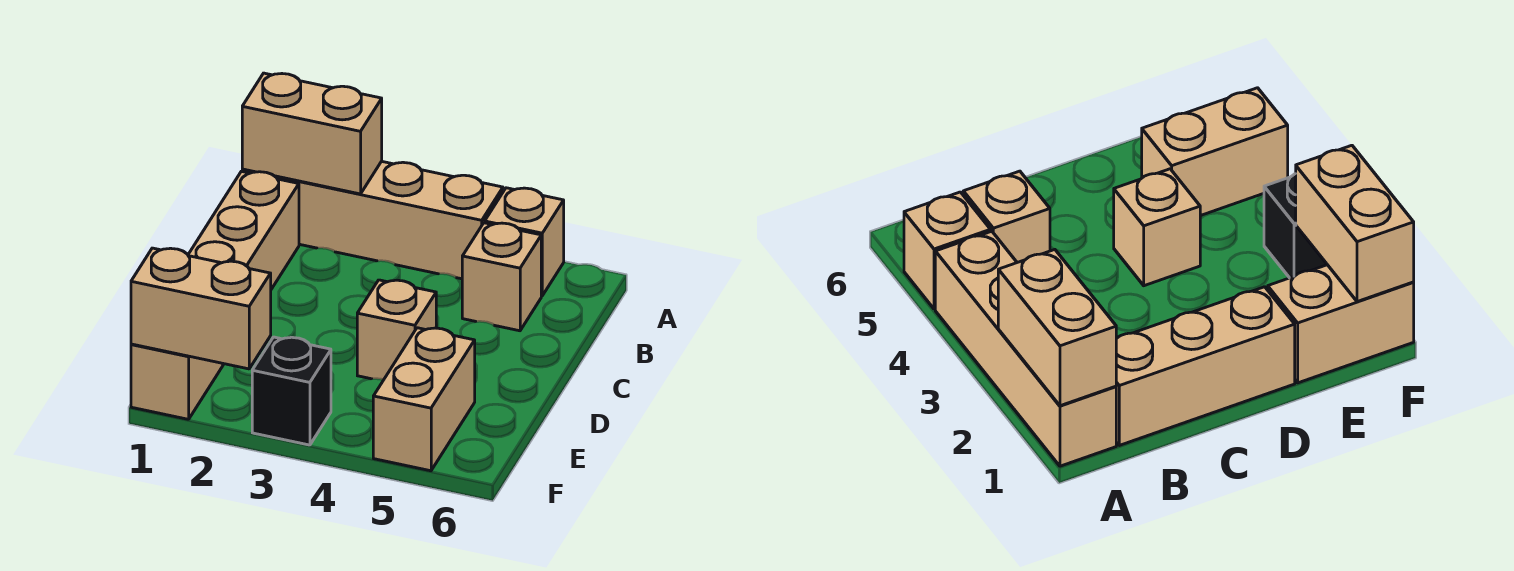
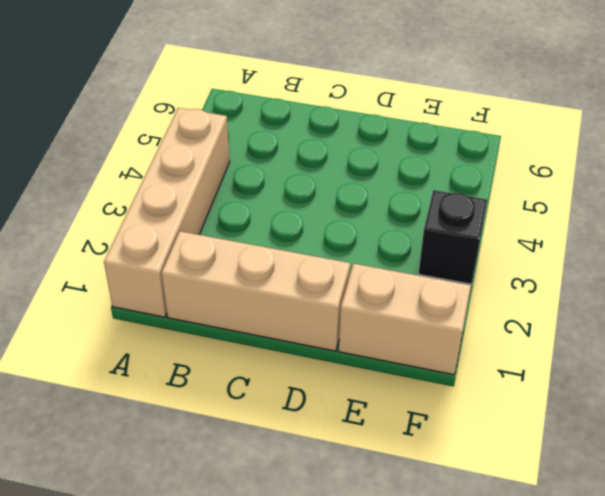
none -> tan 1x1 brick [485,188,564,296]
none -> tan 1x1 brick [462,223,541,331]

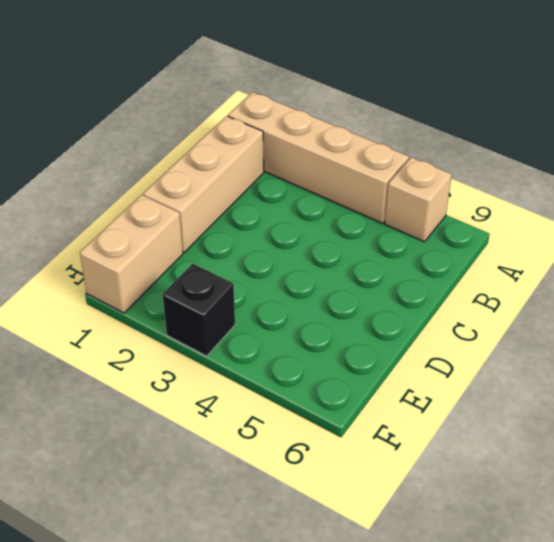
none -> tan 1x1 brick [462,223,541,331]
none -> tan 1x1 brick [357,280,436,380]

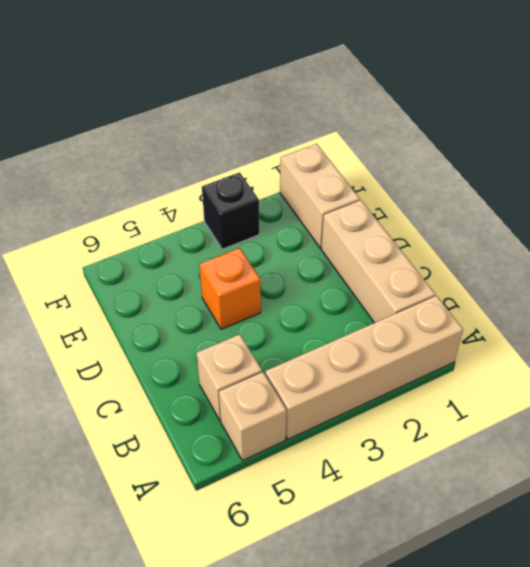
orange 1x1 brick [199,248,261,329] -> tan 1x1 brick [357,280,436,380]
none -> tan 1x2 brick [373,328,475,471]
none -> tan 1x2 brick [242,73,382,194]

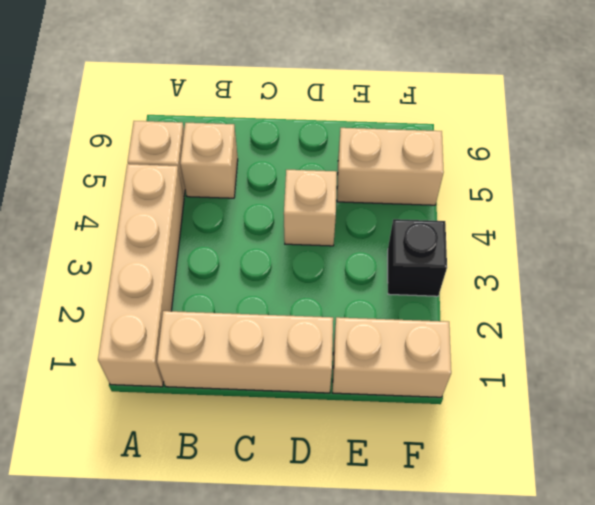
none -> tan 1x2 brick [242,73,382,194]
none -> tan 1x2 brick [131,248,271,369]

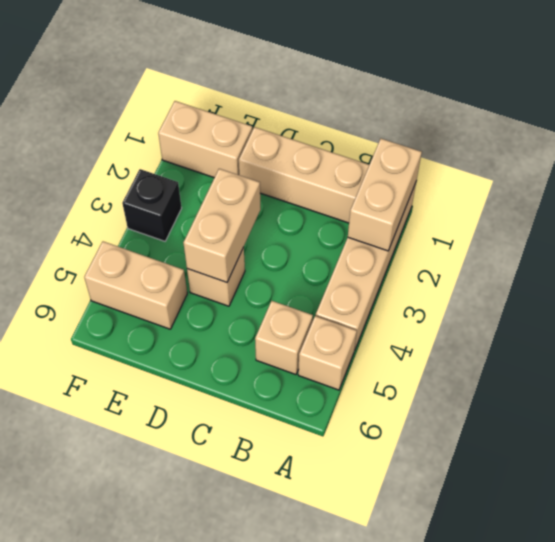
tan 1x2 brick [183,169,261,282] -> tan 1x2 brick moved to [131,248,271,369]

